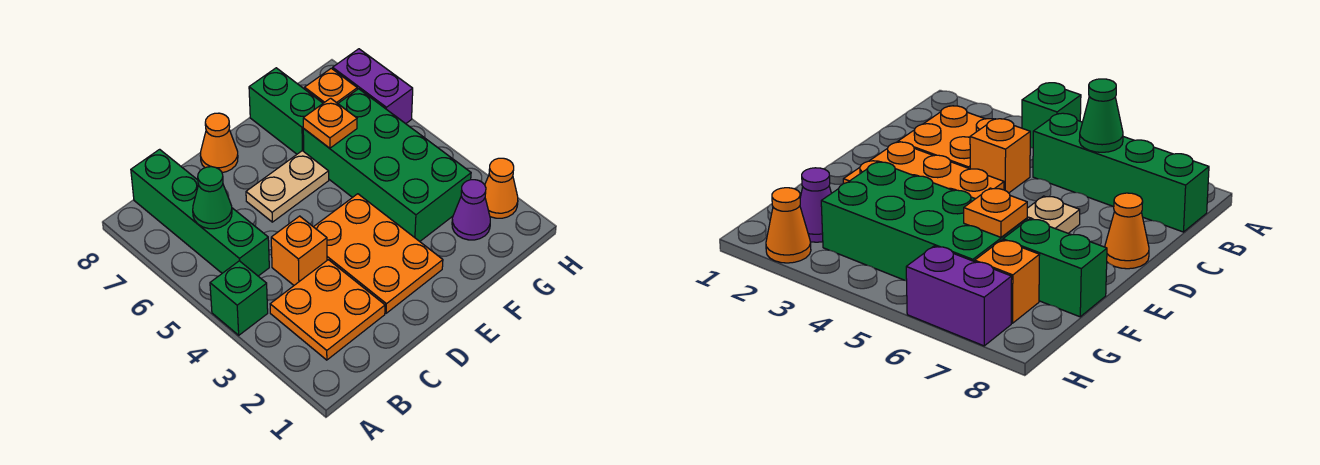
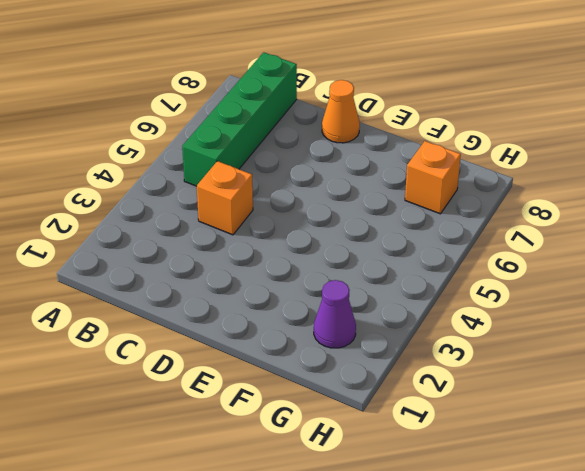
none -> green 1x1 brick [210,261,268,335]
none -> orange 2x2 plate [270,260,385,360]
none -> orange 2x3 plate [314,194,443,313]

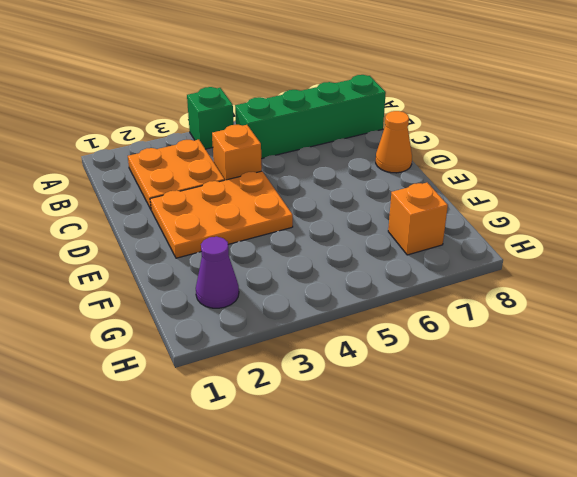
none -> tan 1x2 plate [246,151,329,222]
none -> green 2x4 brick [303,89,471,241]
none -> green 1x2 brick [249,68,323,154]

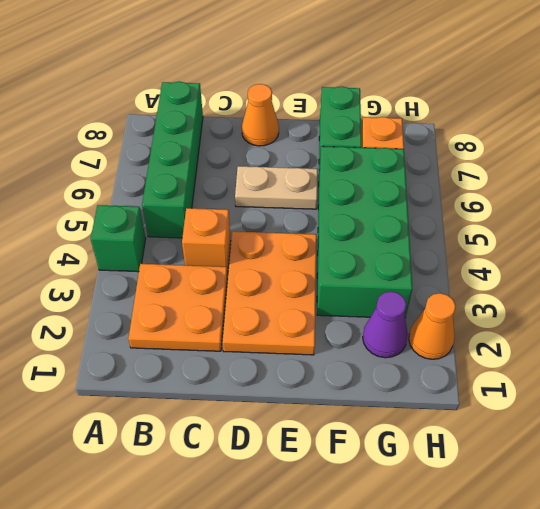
none -> purple 1x2 brick [333,49,413,124]
none -> green 1x1 cone [193,167,232,229]
none -> orange 1x1 plate [303,98,357,148]

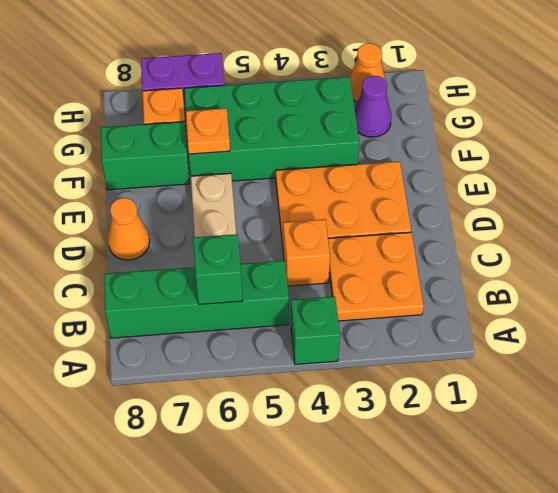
green 1x1 brick [193,234,243,304] -> green 1x1 cone [193,167,232,229]

